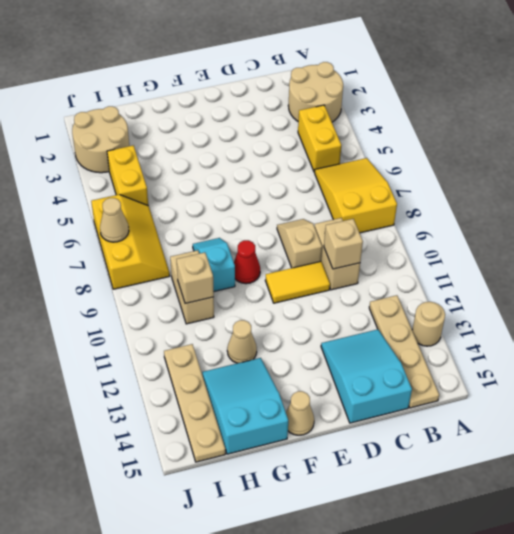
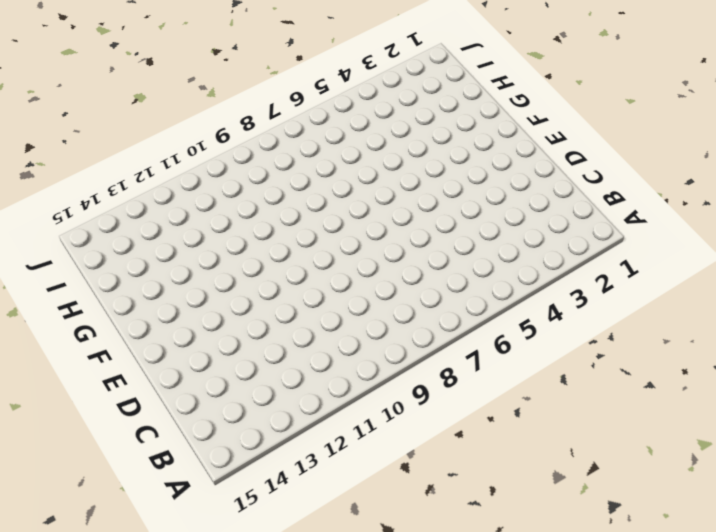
none -> tan 2x2 round brick [288,62,343,122]
none -> yellow 2x3 slope [315,158,397,233]
none -> tan 1x1 round brick [412,302,445,346]

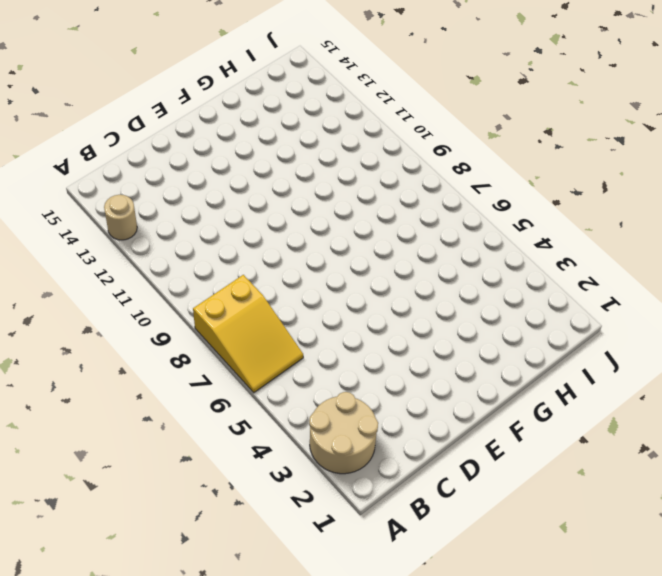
none -> yellow 1x2 brick [298,105,341,172]
none -> tan 1x4 plate [369,295,439,408]
none -> tan 1x2 brick [315,218,360,290]

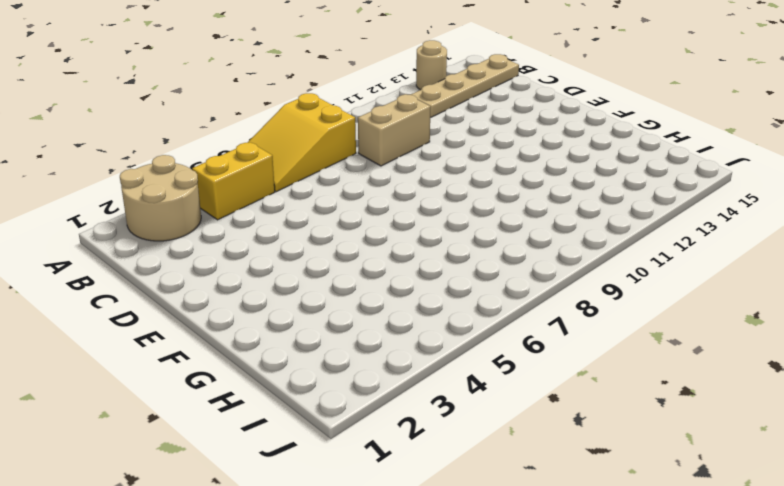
none -> cyan 2x3 slope [321,329,412,423]
none -> tan 1x2 slope [277,219,322,268]
none -> yellow 1x2 tile [265,261,330,303]

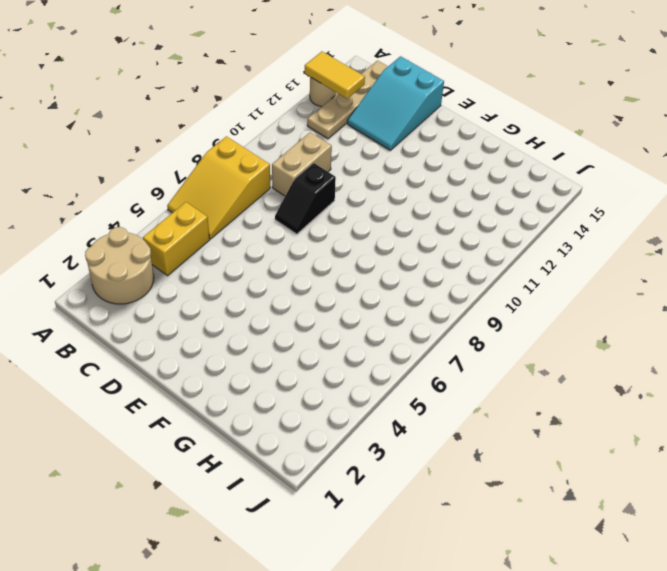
yellow 1x2 tile [305,52,365,99] -> yellow 1x2 tile moved to [265,261,330,303]
black 1x2 slope [275,163,336,234] -> tan 1x2 slope [277,219,322,268]
none -> red 1x1 cone [234,240,260,284]
none -> tan 1x1 cone [286,391,314,435]
none -> cyan 1x2 slope [193,238,235,291]

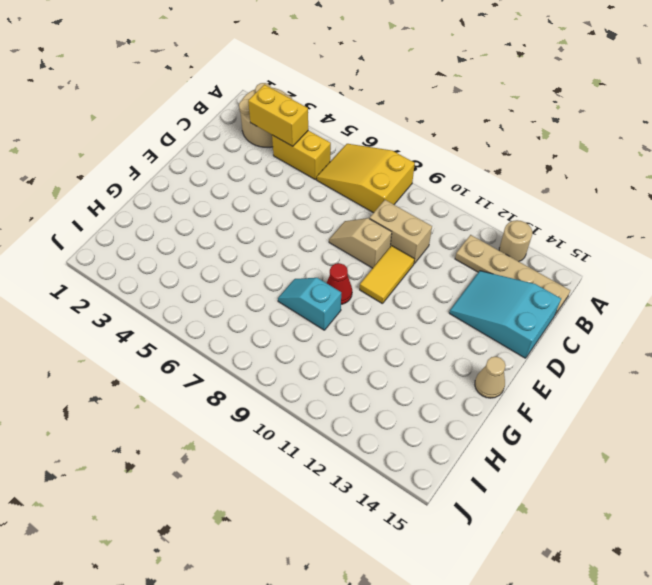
yellow 1x2 brick [248,85,308,146] -> yellow 1x2 brick moved to [107,145,148,205]
none -> tan 1x1 cone [227,320,257,363]
none -> cyan 2x3 slope [202,358,288,454]
none -> tan 1x2 brick [170,250,214,324]

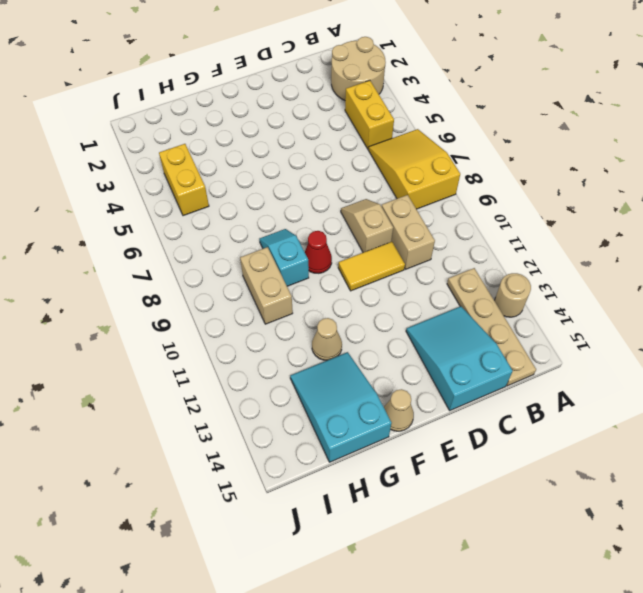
none -> tan 2x2 round brick [72,106,129,173]
none -> yellow 2x3 slope [91,195,170,289]
none -> tan 1x4 plate [164,344,225,462]

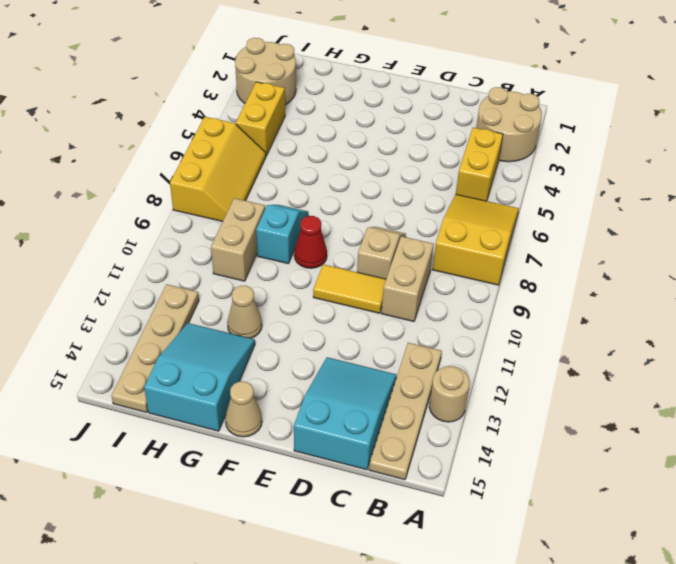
none -> tan 1x1 brick [324,219,363,269]
none -> tan 1x1 brick [177,253,214,304]
none -> tan 1x1 cone [100,198,129,242]

